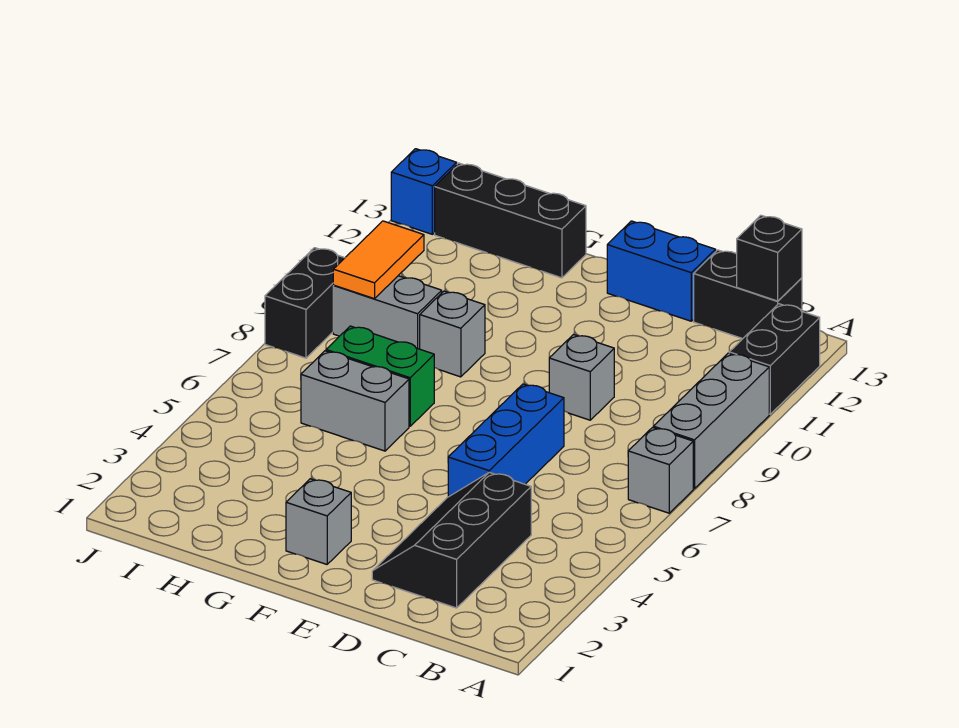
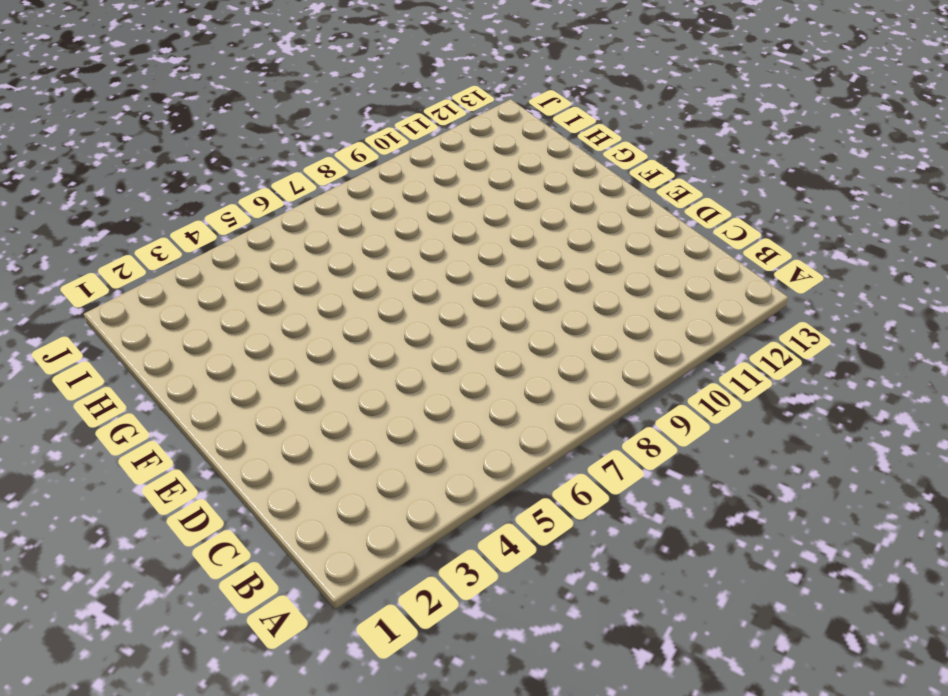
none -> grey 1x1 brick [628,428,693,513]
none -> grey 1x3 brick [653,353,769,489]
none -> black 1x2 brick [729,304,820,414]

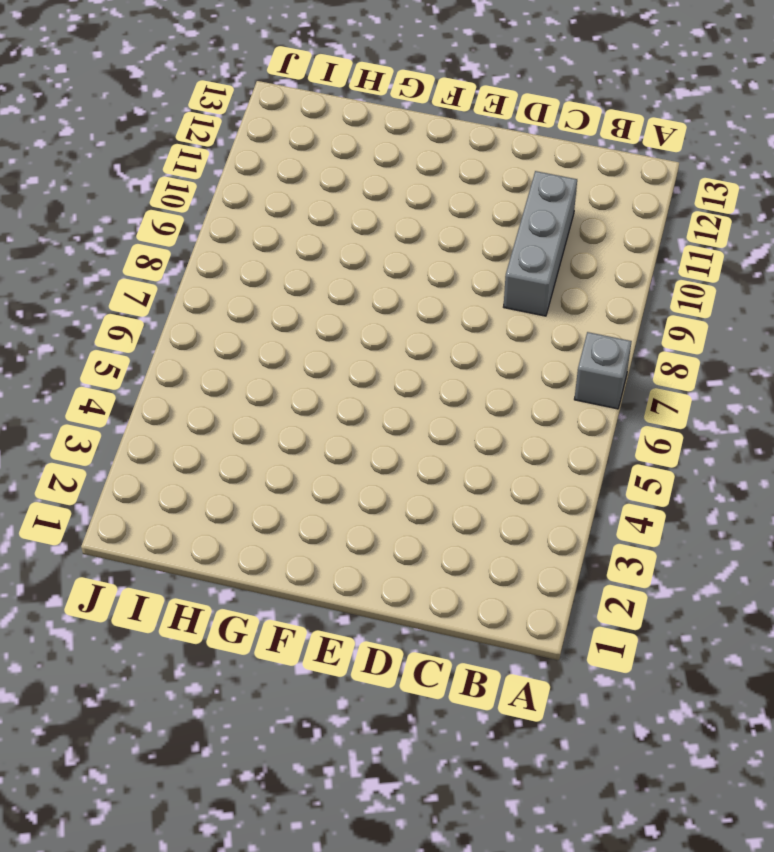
grey 1x3 brick [504,171,577,316] -> grey 1x3 brick moved to [653,353,769,489]
none -> black 1x2 brick [729,304,820,414]
none -> black 1x2 brick [694,250,802,339]
none -> black 2x3 slope [372,472,531,608]

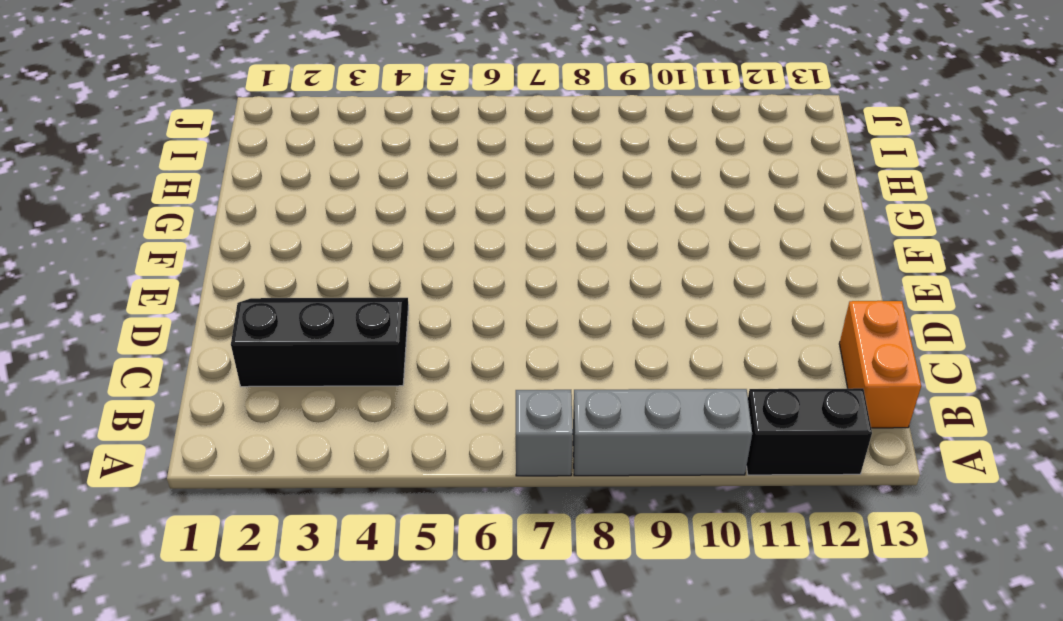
orange 1x2 brick [839,301,921,428] -> black 1x2 brick [694,250,802,339]
none -> blue 1x3 brick [448,384,564,497]
none -> grey 1x1 brick [549,335,614,420]
none -> blue 1x2 brick [607,221,716,321]

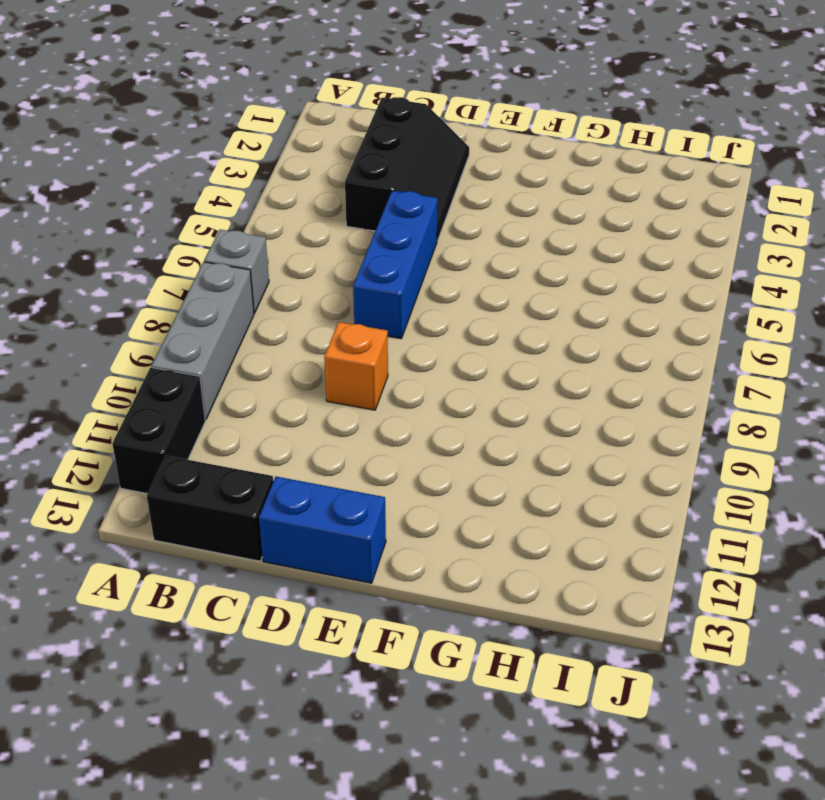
orange 1x1 brick [324,322,388,410] -> grey 1x1 brick [549,335,614,420]
none -> grey 1x1 brick [286,479,351,564]
none -> grey 1x2 brick [301,351,409,451]
none -> green 1x2 brick [326,326,434,426]

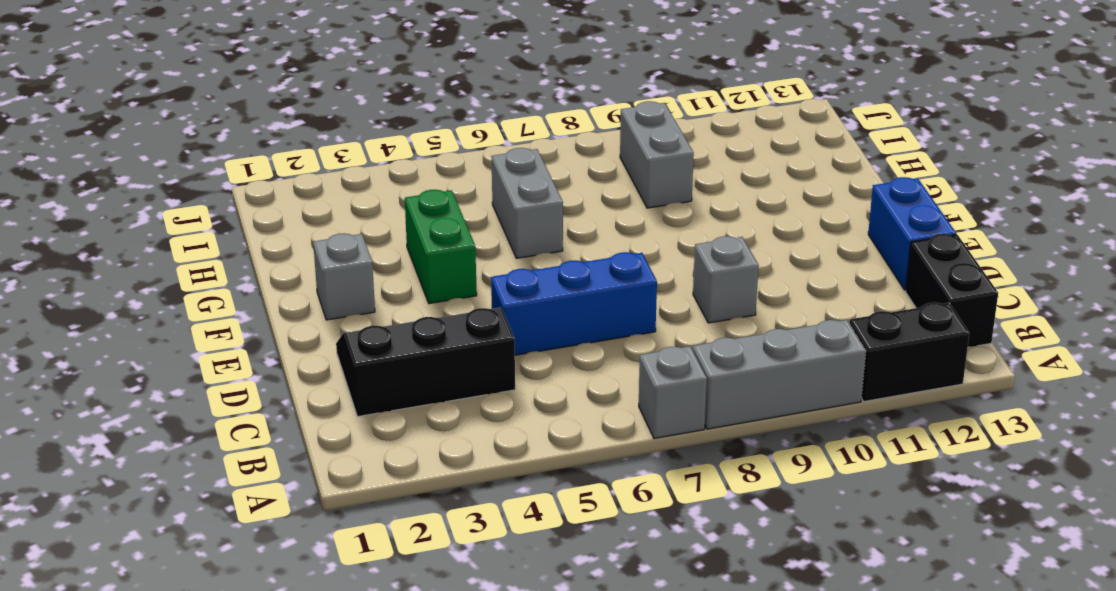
green 1x2 brick [405,190,477,304] -> green 1x2 brick moved to [326,326,434,426]
none -> grey 1x1 brick [420,291,485,377]
none -> black 1x3 brick [435,163,586,278]
none -> black 1x2 brick [265,248,344,358]

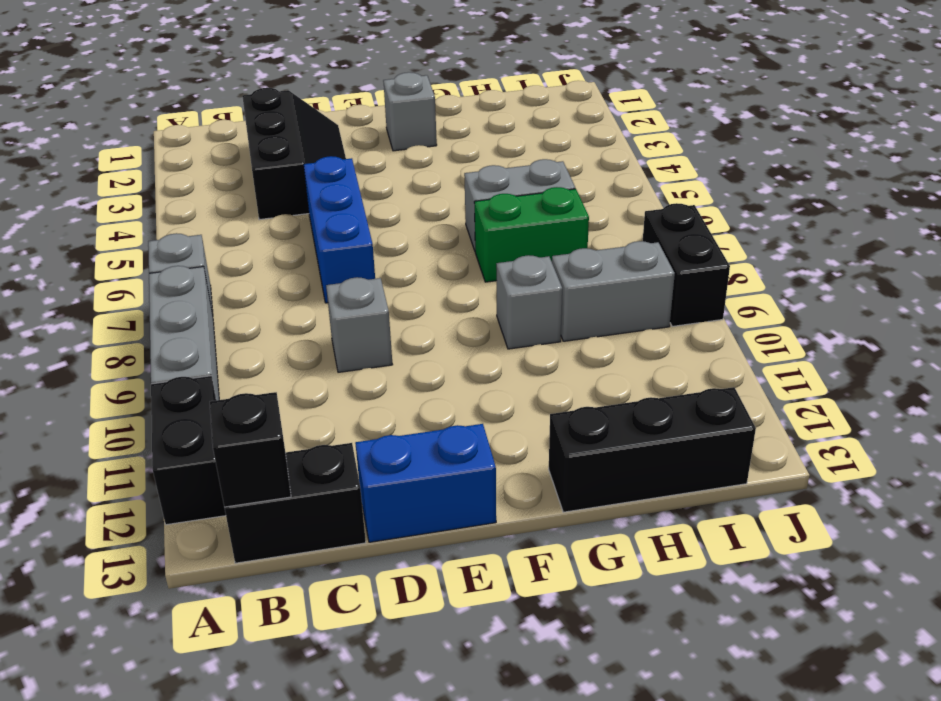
none -> blue 1x1 brick [391,149,457,234]
none -> orange 1x2 tile [333,221,424,299]

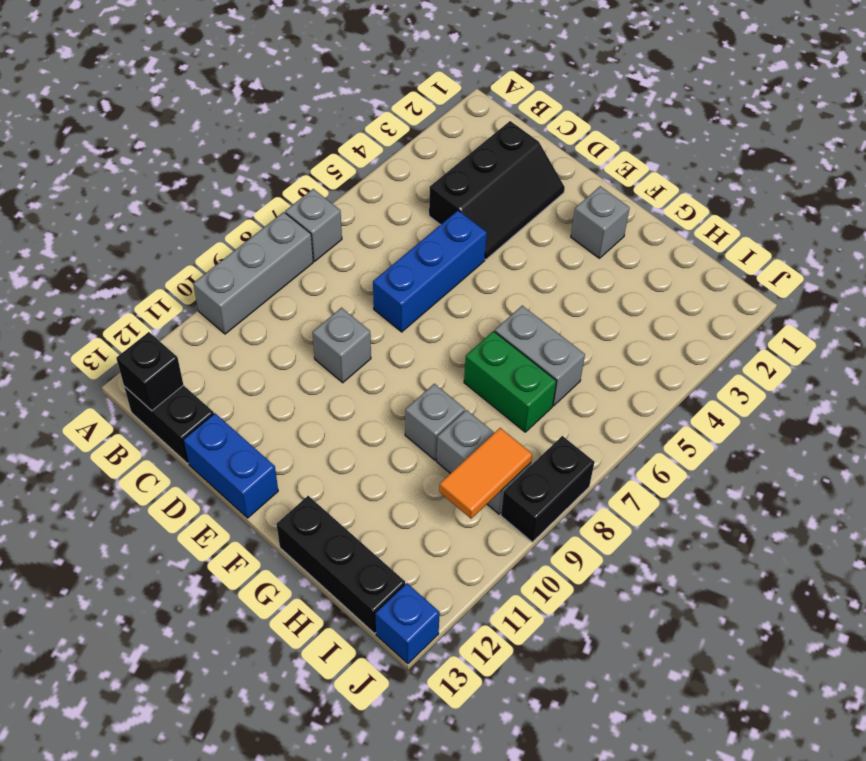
none -> black 1x2 brick [729,304,820,414]

